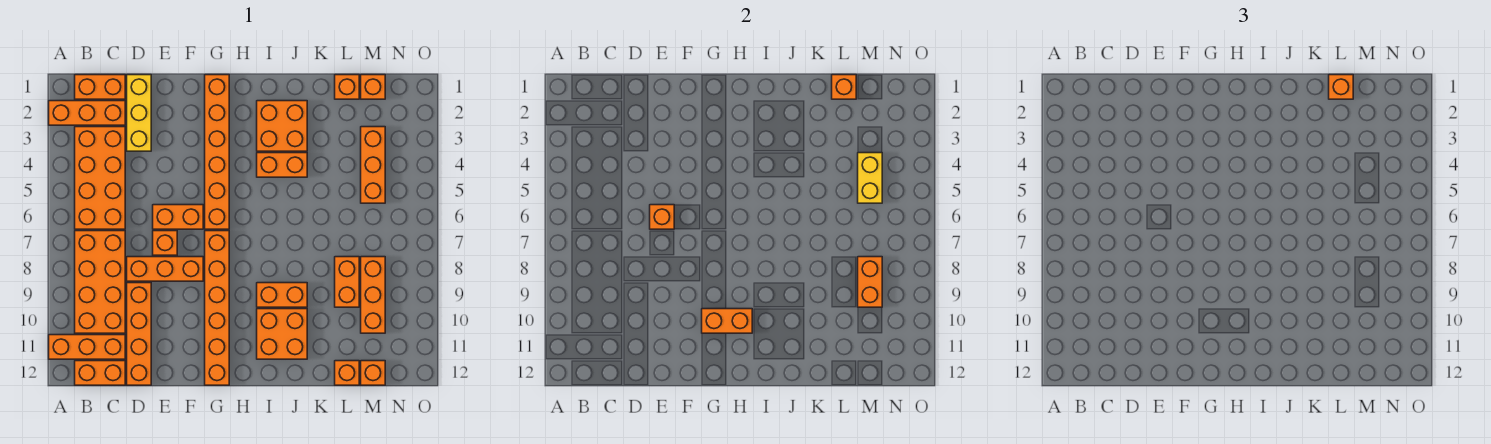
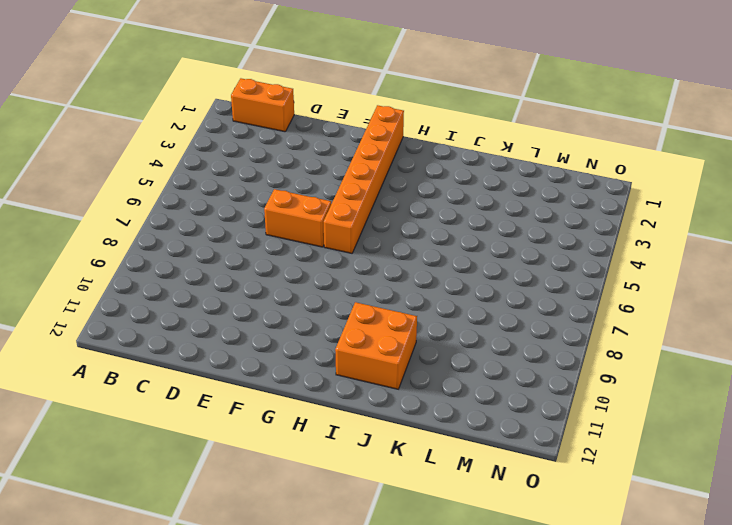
none -> orange 1x3 brick [49,101,125,125]
none -> orange 1x3 brick [49,335,125,359]
none -> orange 2x4 brick [75,127,125,229]
none -> orange 2x4 brick [75,231,125,333]

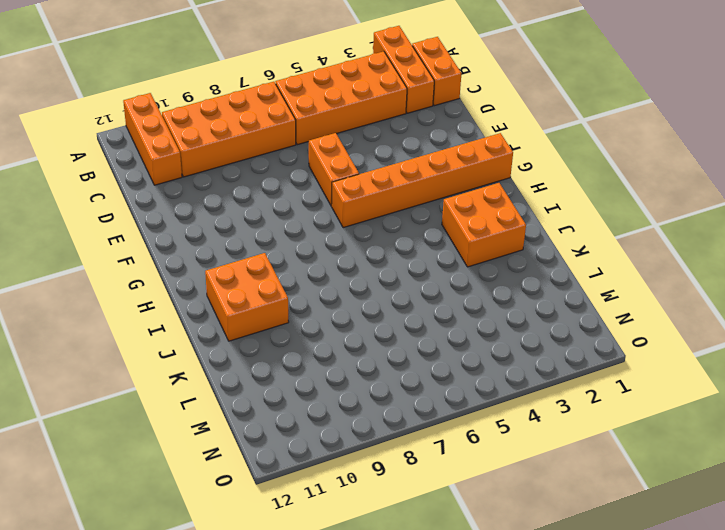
none -> orange 1x2 brick [75,361,125,385]
none -> yellow 1x3 brick [127,75,151,151]
none -> orange 1x3 brick [127,257,203,281]
none -> orange 1x4 brick [127,283,151,385]

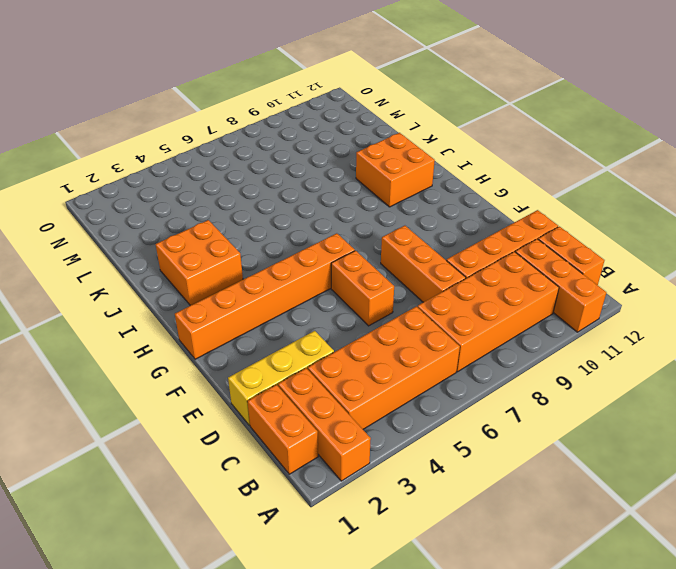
none -> orange 1x1 brick [153,231,177,255]
none -> orange 1x6 brick [205,231,229,385]
none -> orange 1x2 brick [257,153,307,177]
none -> orange 1x2 brick [257,283,307,307]

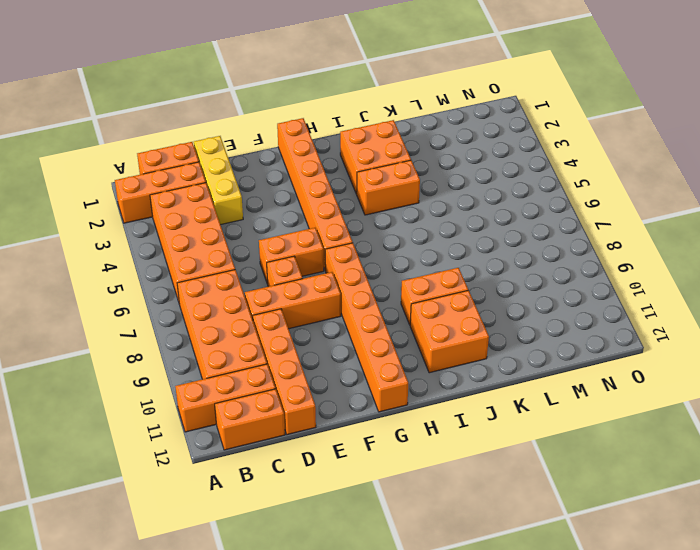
none -> orange 1x1 brick [335,75,359,99]
none -> orange 1x2 brick [335,257,359,307]
none -> orange 1x1 brick [335,361,359,385]
none -> orange 1x1 brick [361,75,385,99]

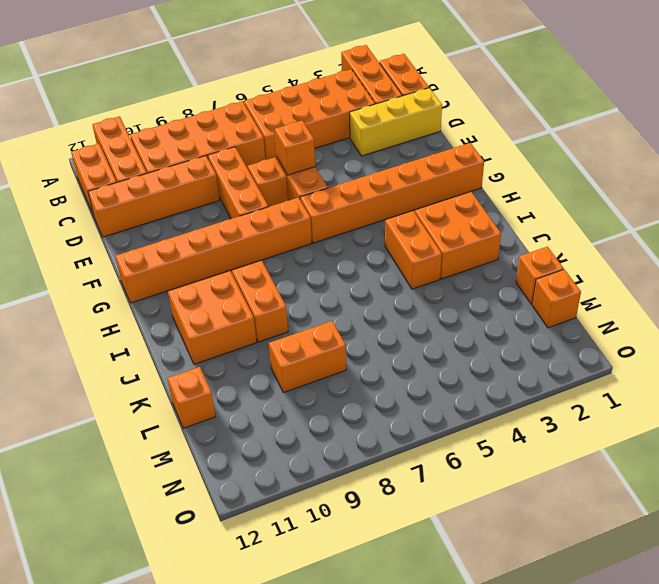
none -> orange 1x3 brick [361,127,385,203]
none -> orange 1x3 brick [361,257,385,333]
none -> orange 1x1 brick [361,361,385,385]
none -> orange 1x2 brick [702,309,752,333]

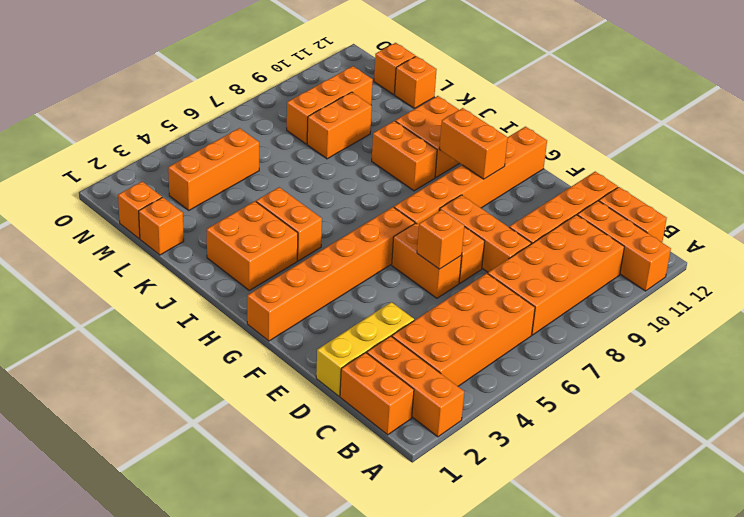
none -> orange 1x1 brick [832,75,856,99]
none -> yellow 1x2 brick [858,153,882,203]
none -> orange 1x2 brick [858,257,882,307]
none -> orange 1x1 brick [1329,75,1353,99]

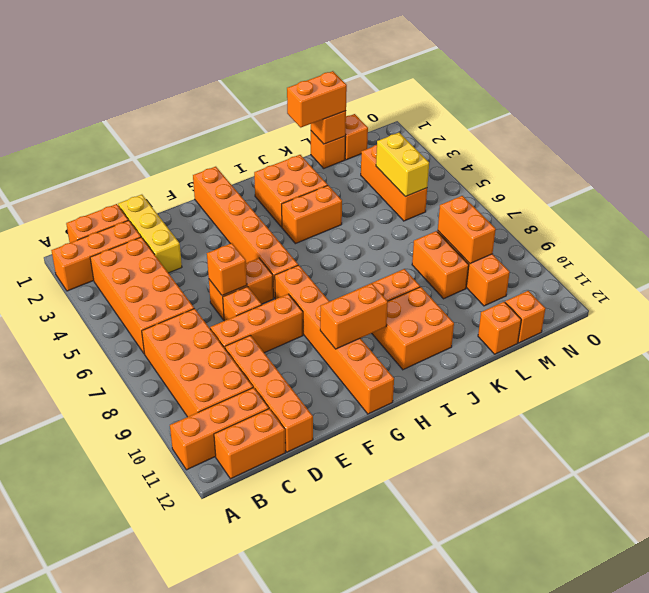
orange 1x2 brick [287,71,347,127] -> orange 1x1 brick [1329,75,1353,99]

